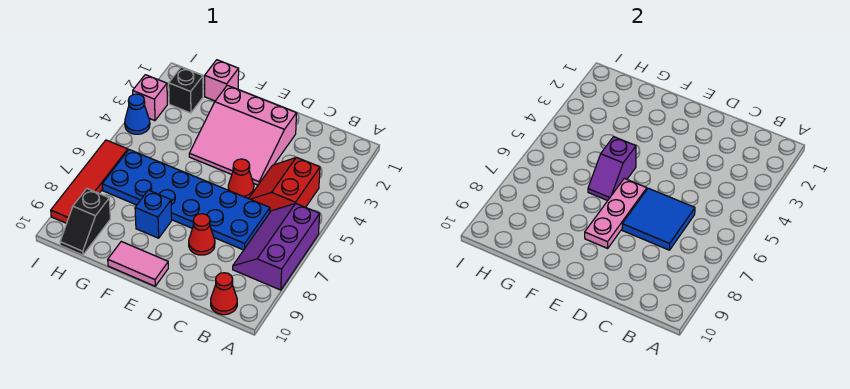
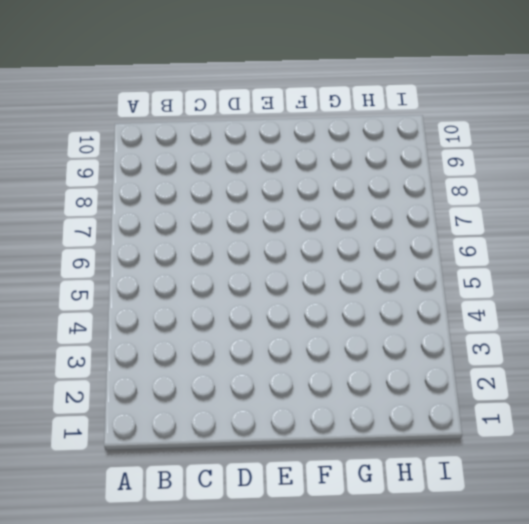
none -> purple 2x3 slope [233,203,320,290]
none -> red 2x2 slope [249,157,320,212]
none -> red 1x1 cone [211,273,237,315]

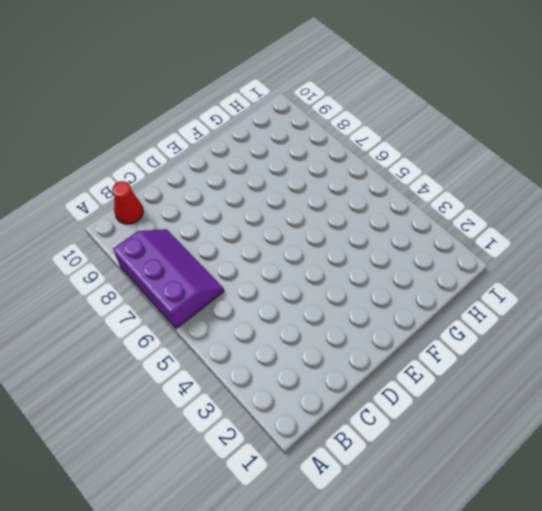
none -> red 2x2 slope [249,157,320,212]
none -> blue 2x6 plate [102,150,270,250]
none -> pink 3x3 slope [189,85,297,185]

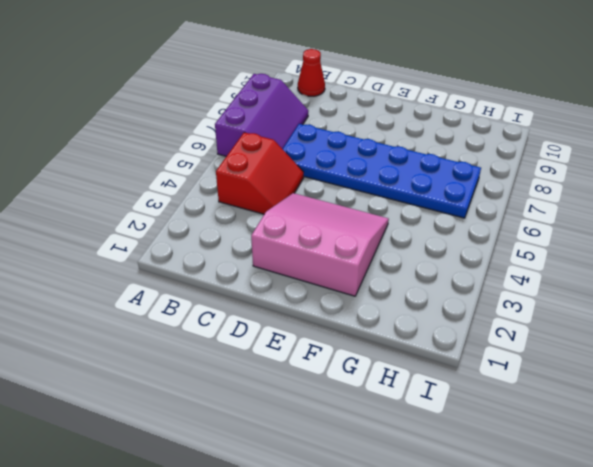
none -> red 1x1 cone [228,159,254,198]
none -> red 1x1 cone [189,214,215,255]
none -> pink 1x2 tile [108,241,168,286]

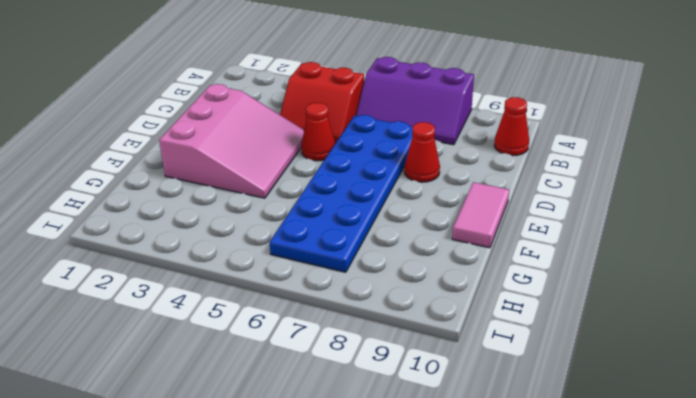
none -> blue 1x1 brick [135,190,172,238]
none -> pink 1x1 brick [205,60,239,101]
none -> black 1x1 brick [169,67,203,113]

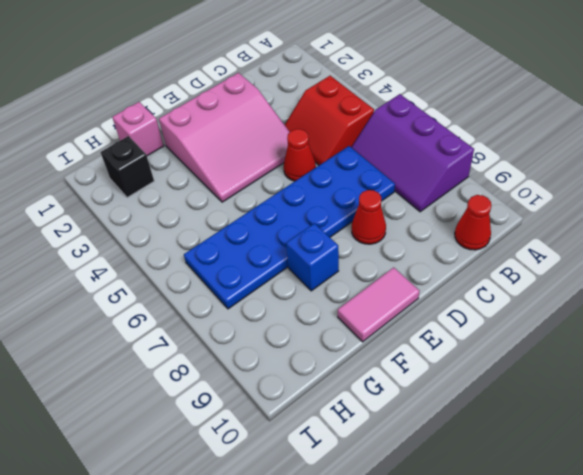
none -> black 1x2 slope [60,189,110,255]
none -> pink 1x1 brick [133,75,167,121]
none -> blue 1x1 cone [125,94,150,134]

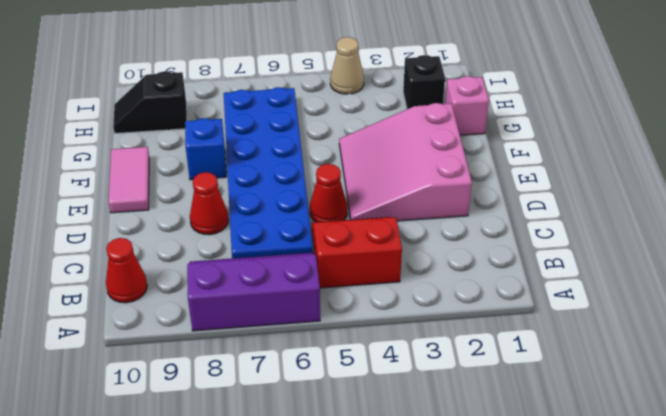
tan 1x1 cone [330,37,364,94] -> blue 1x1 cone [125,94,150,134]
none -> pink 1x1 brick [133,75,167,121]
none -> red 1x4 tile [51,140,128,223]
none -> blue 2x2 tile [622,188,695,250]

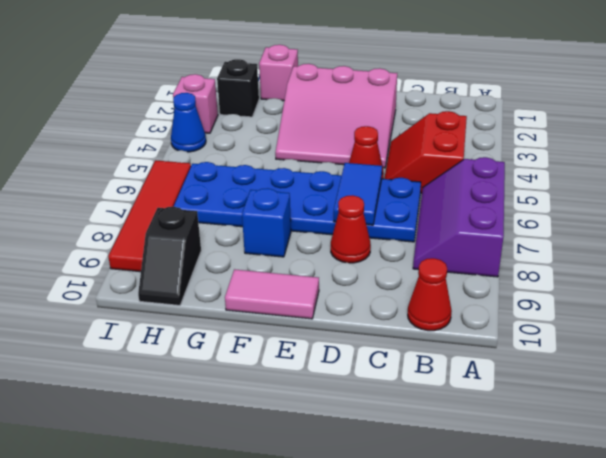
blue 1x2 tile [334,163,382,225] -> blue 2x2 tile [622,188,695,250]
none -> pink 1x3 plate [585,178,647,248]
none -> purple 1x2 slope [588,137,636,201]

